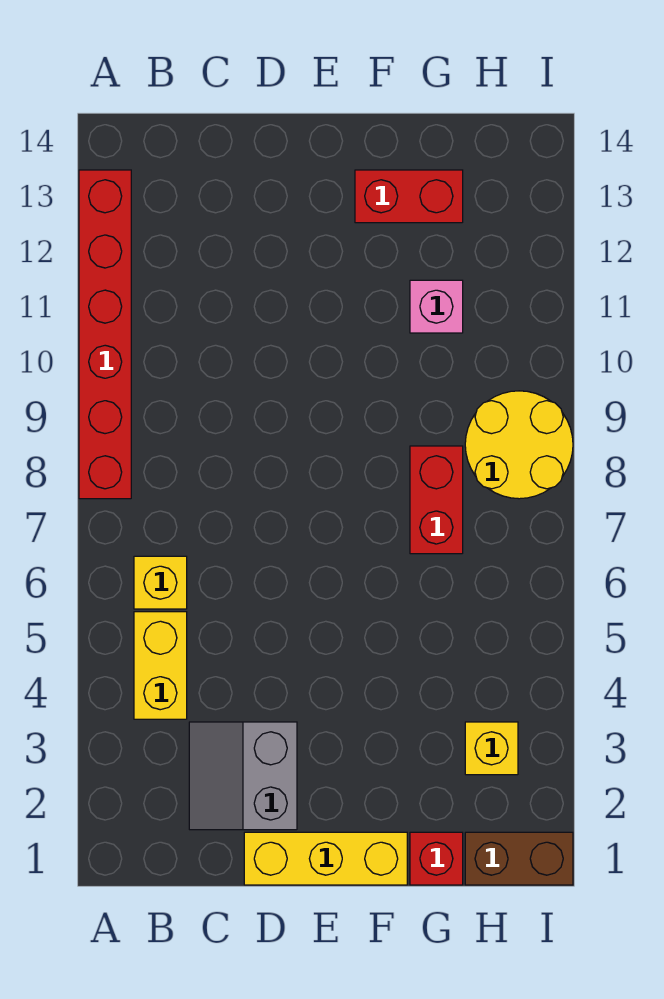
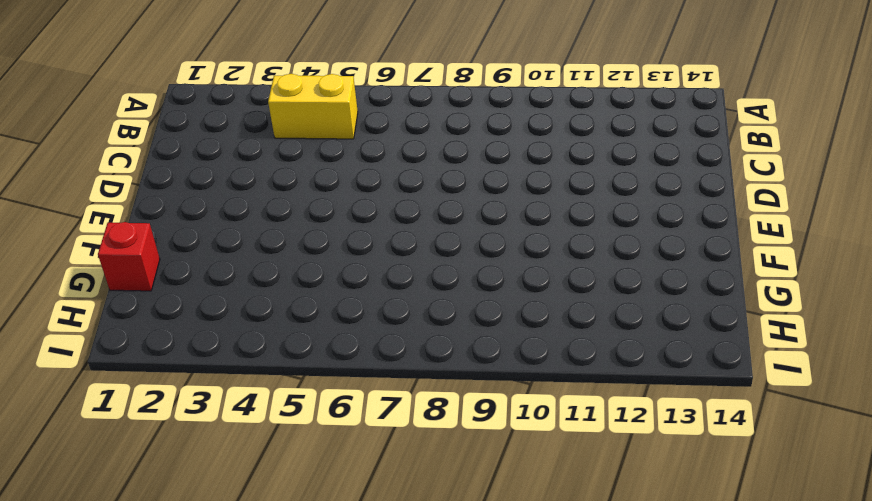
none -> red 1x6 brick [79,170,131,499]
none -> yellow 1x1 brick [134,556,187,609]
none -> grey 2x2 slope [189,722,297,830]

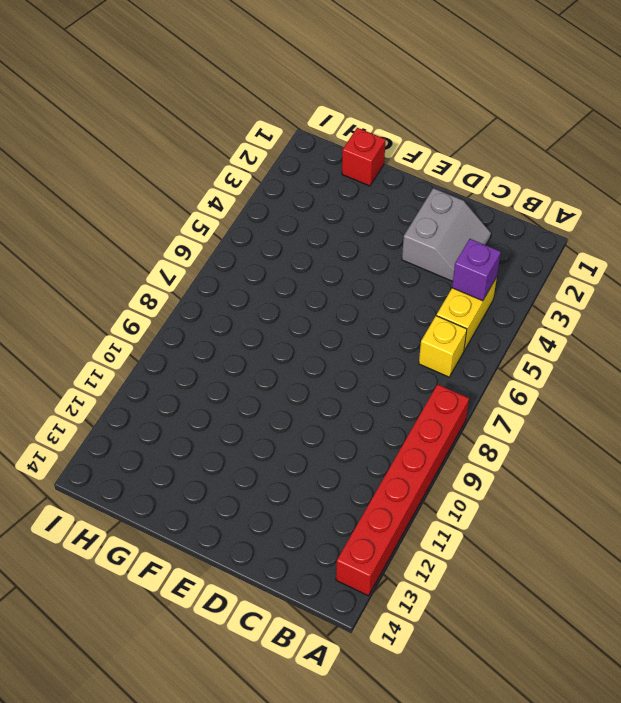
purple 1x1 brick [452,239,501,301] -> none
none -> yellow 1x3 brick [244,832,407,885]
none -> red 1x2 brick [355,170,463,223]
none -> red 1x2 brick [410,446,463,554]

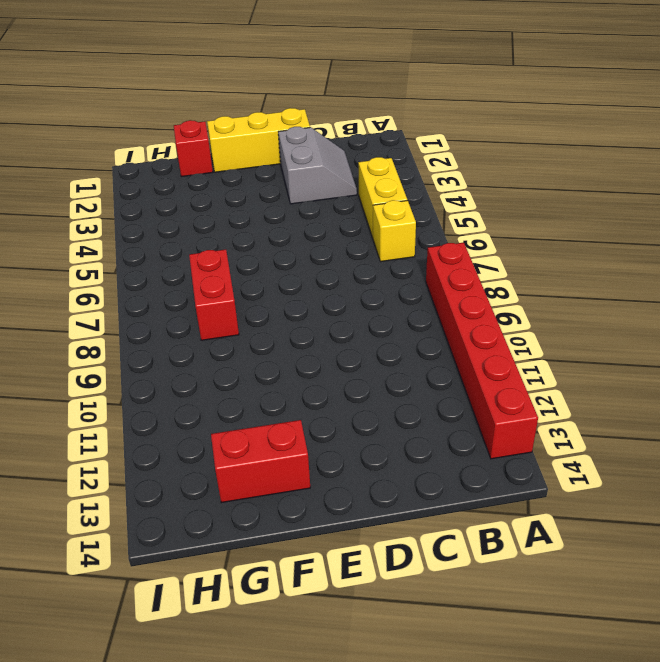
none -> pink 1x1 brick [410,280,463,333]
none -> brown 1x2 brick [465,832,573,885]
none -> yellow 1x1 brick [465,722,518,775]

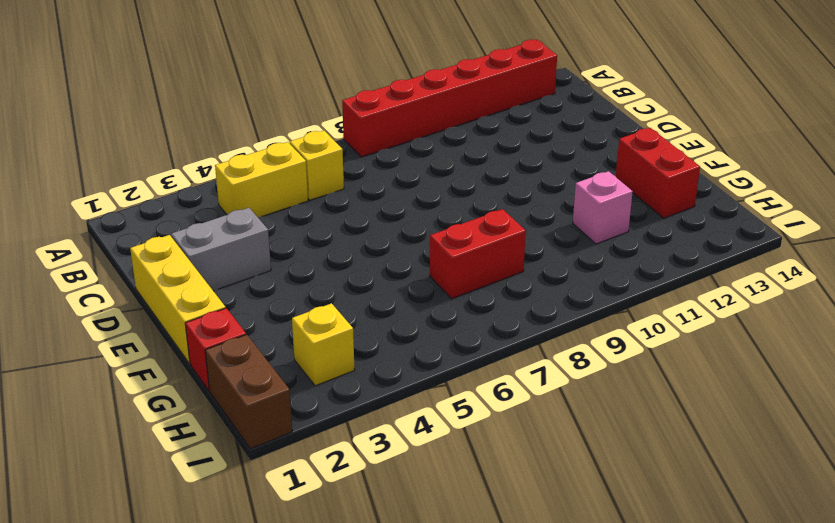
none -> yellow 2x2 round brick [465,391,573,499]

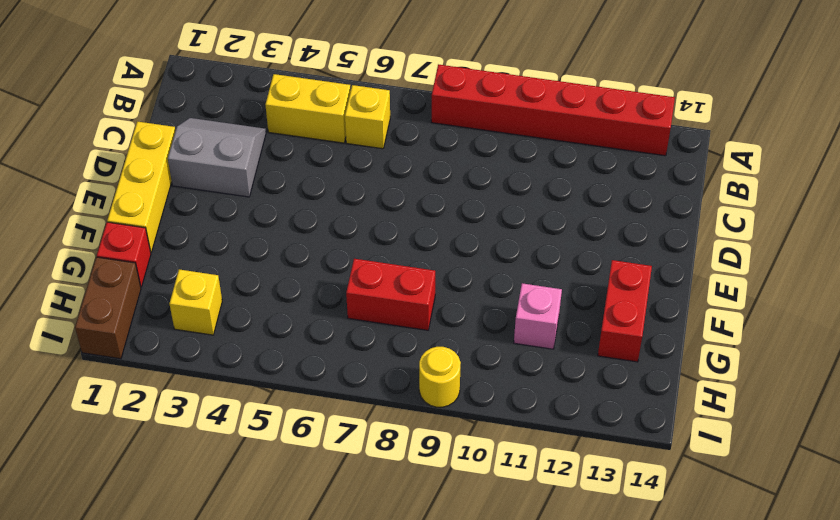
yellow 1x1 round brick [419,347,461,407] -> yellow 2x2 round brick [465,391,573,499]

